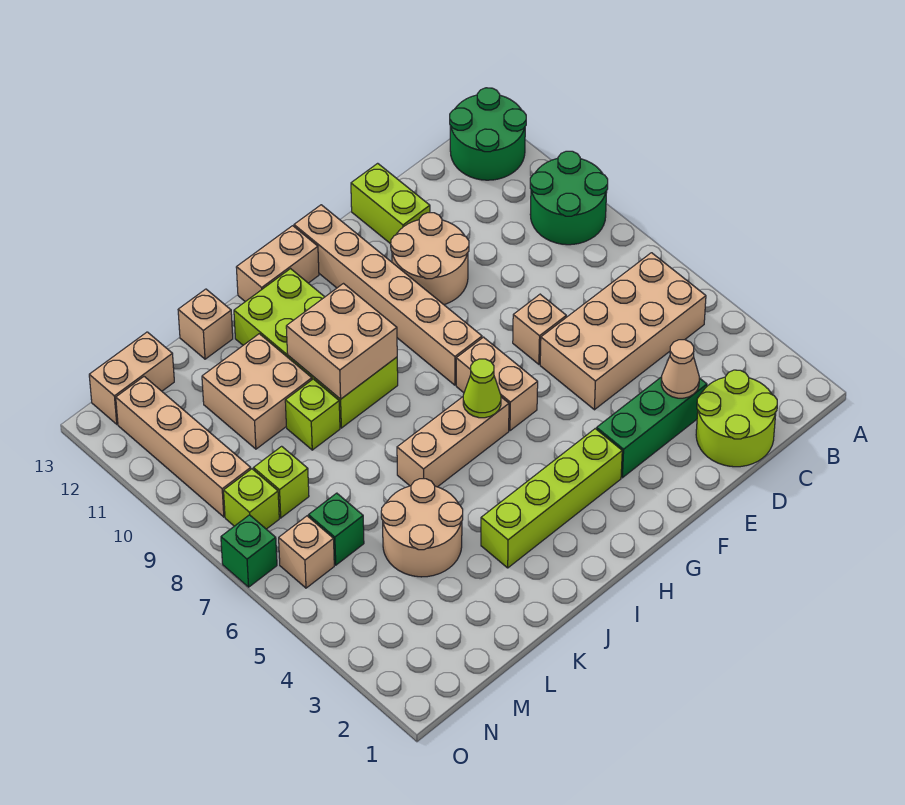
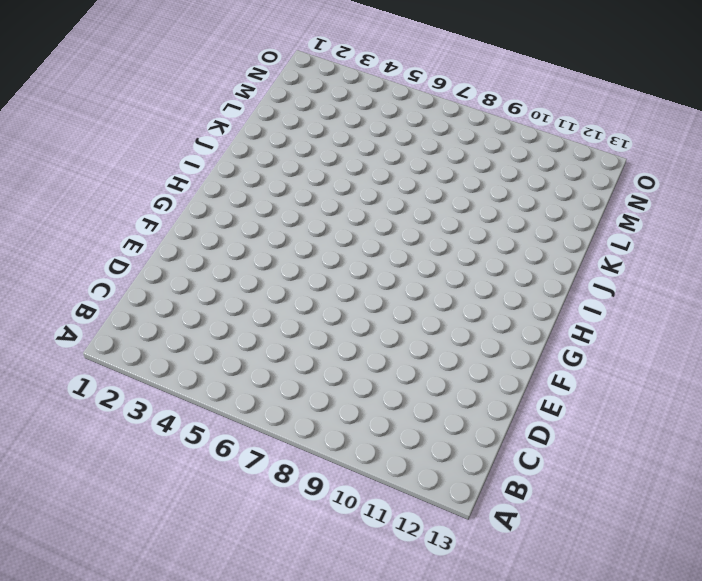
none -> green 2x2 round brick [530,151,608,245]
none -> green 2x2 round brick [450,88,526,180]
none -> tan 2x4 brick [540,253,706,410]

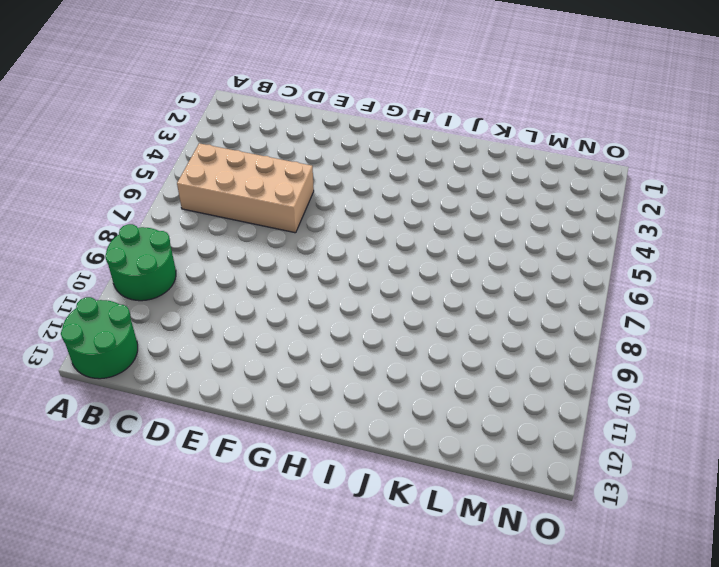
none -> lime 2x2 round brick [696,370,777,467]
none -> green 1x3 brick [597,377,707,478]
none -> tan 1x1 brick [513,294,566,364]

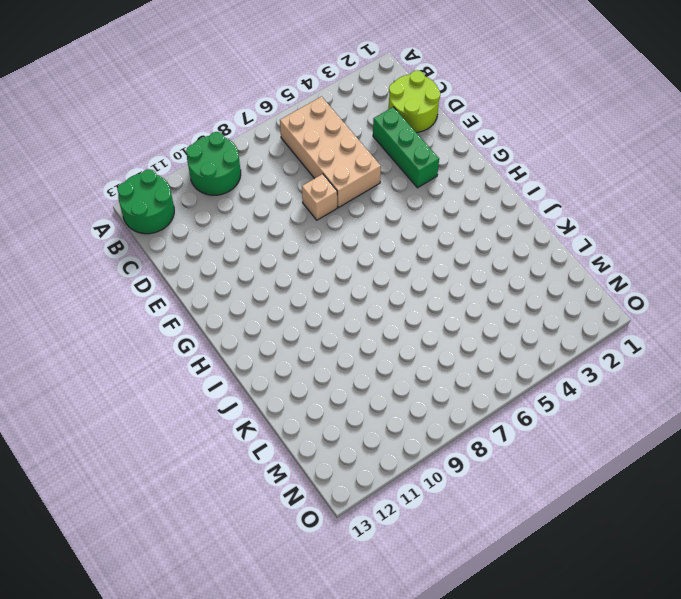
none -> tan 2x2 round brick [391,213,469,305]
none -> lime 1x2 brick [351,163,430,244]
none -> lime 1x4 brick [481,429,622,568]

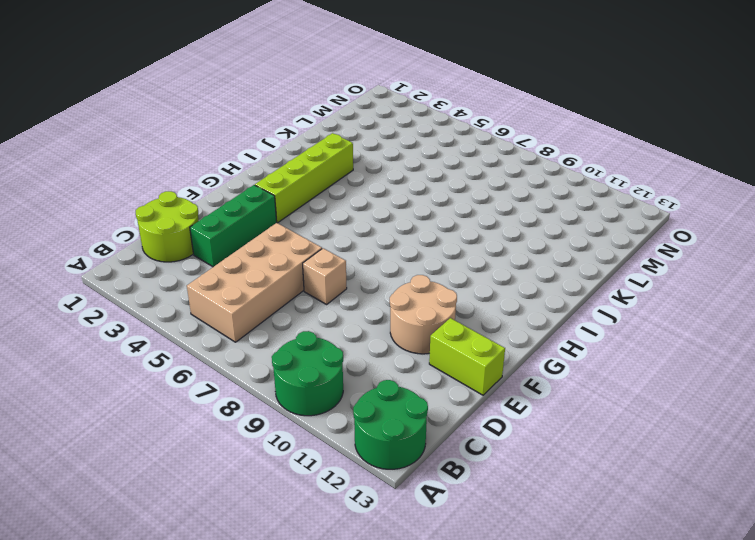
none -> tan 1x2 brick [456,337,538,431]
none -> tan 1x6 brick [294,205,482,385]
none -> tan 1x3 brick [397,397,509,487]

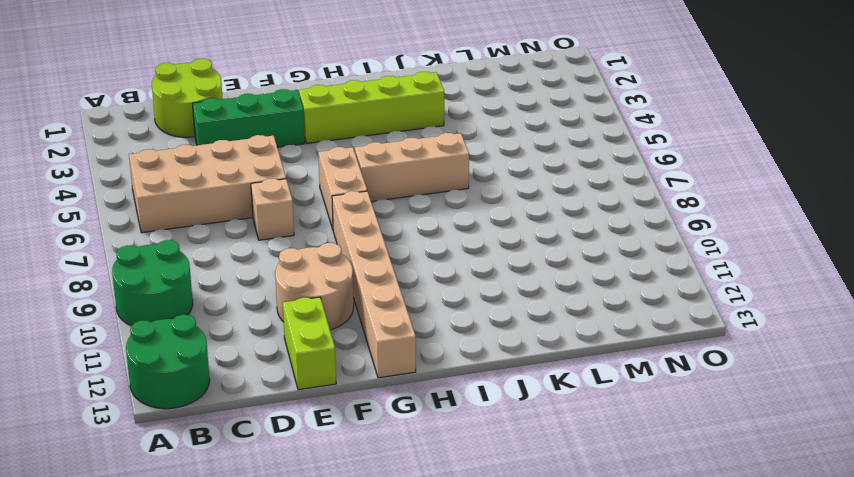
none -> tan 1x2 brick [236,226,319,302]
none -> lime 2x4 brick [234,269,398,428]
none -> tan 2x2 round brick [381,479,463,577]

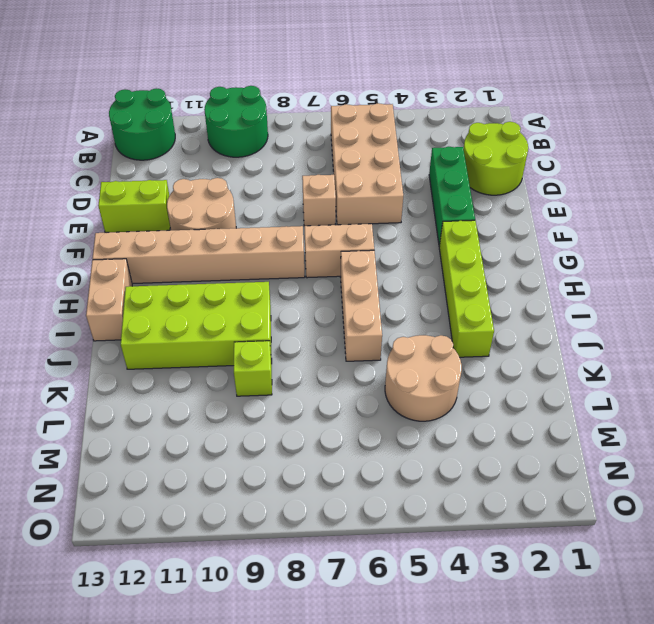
none -> tan 2x2 brick [202,334,312,449]
none -> tan 1x1 brick [178,289,233,359]
none -> green 1x1 brick [309,493,364,565]

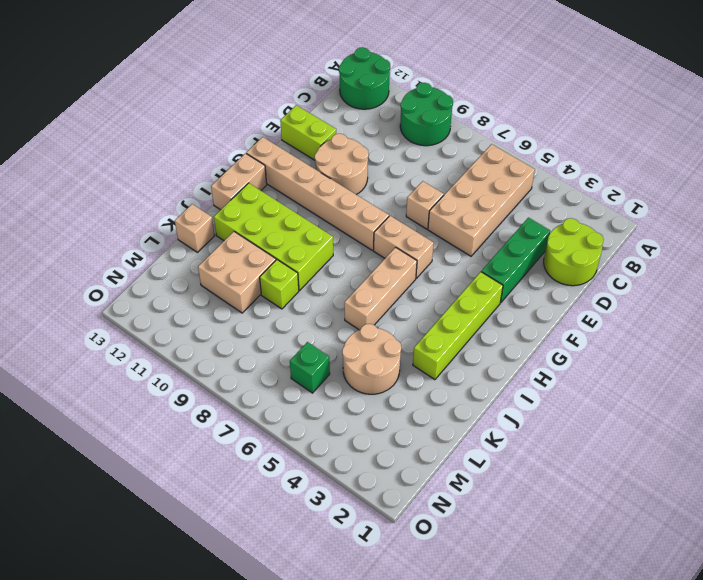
none -> lime 1x1 brick [253,446,309,518]
none -> tan 1x2 brick [89,332,174,424]
none -> tan 1x1 brick [279,516,334,588]

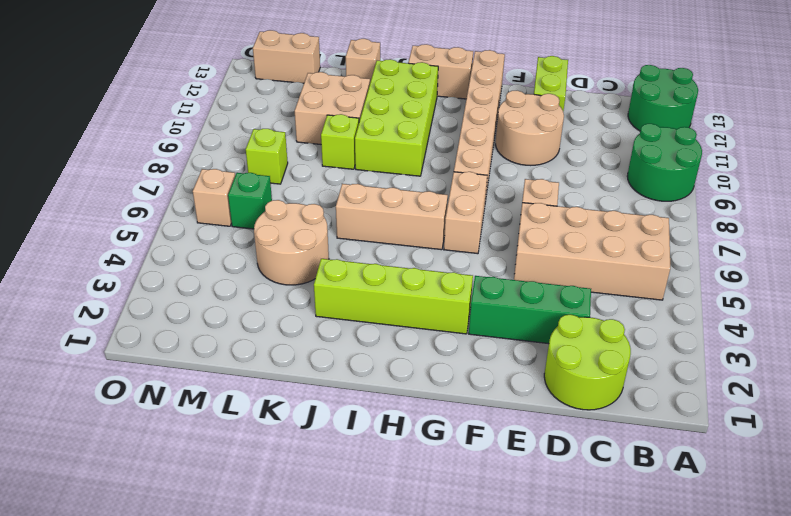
none -> lime 1x1 brick [224,469,279,529]
none -> tan 1x4 brick [116,377,251,517]
none -> green 1x1 brick [221,515,277,587]

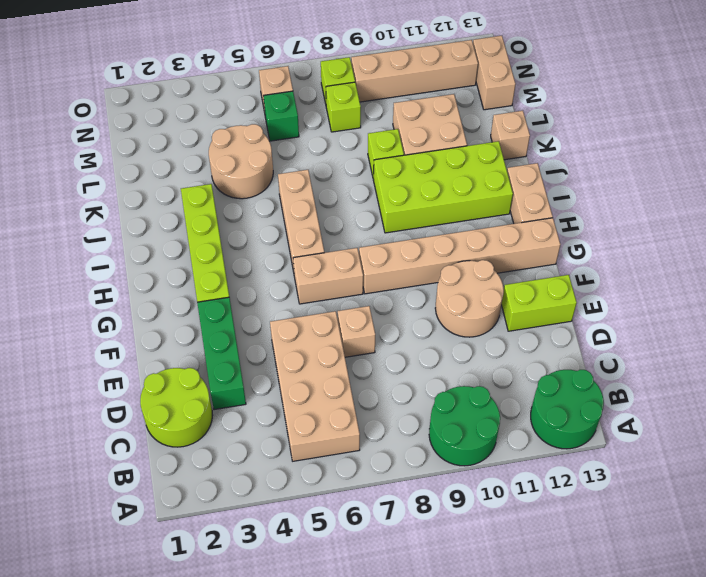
none -> green 1x1 brick [221,515,277,587]
none -> tan 1x1 cone [661,340,699,398]
none -> lime 1x1 cone [463,359,501,418]

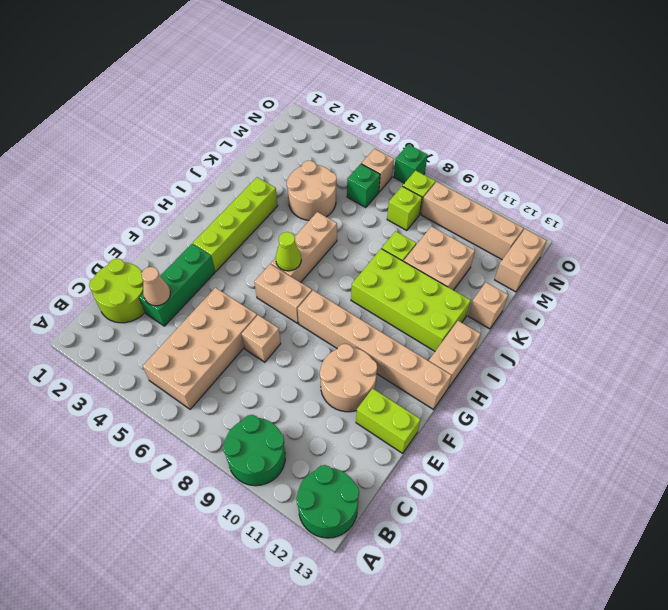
none -> tan 2x2 brick [286,284,397,399]

